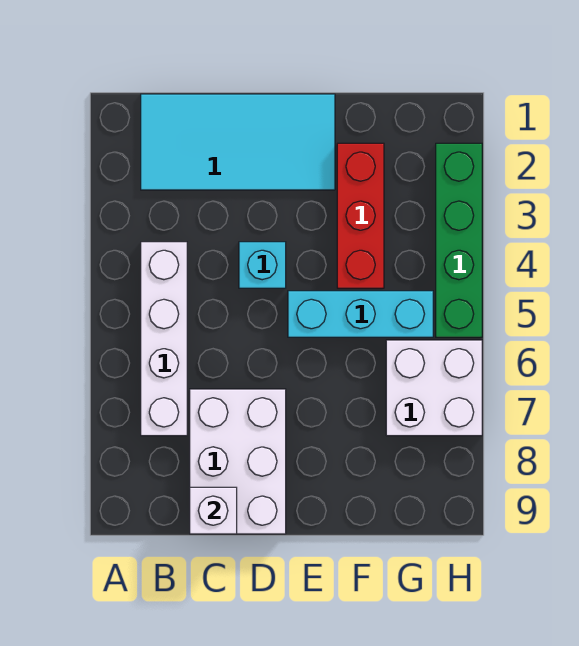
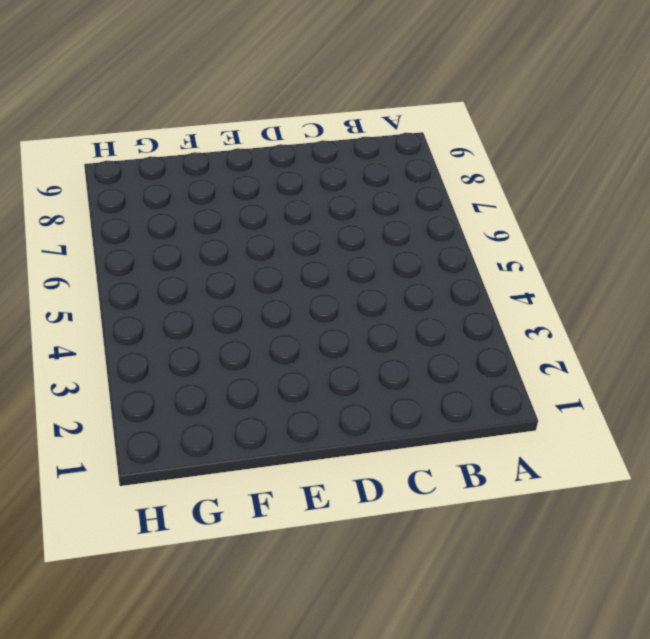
none -> cyan 2x4 tile [141,94,335,190]
none -> white 1x4 brick [141,242,187,436]

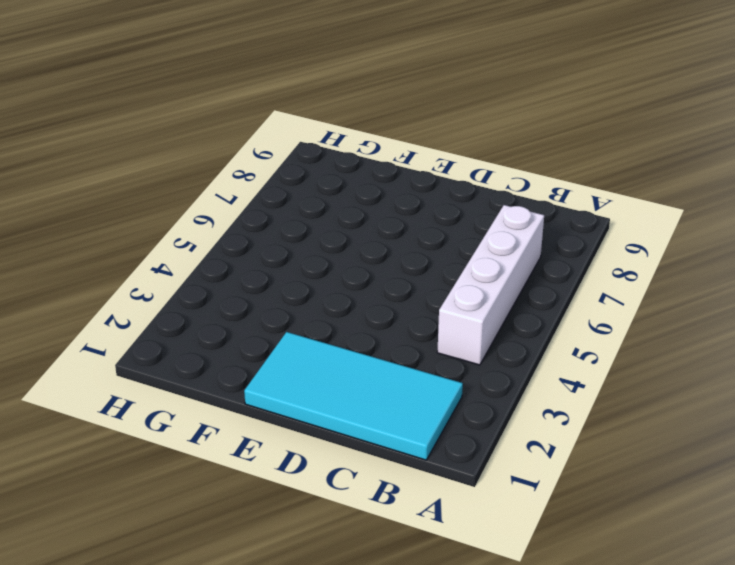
none -> white 2x3 brick [190,389,286,534]
none -> cyan 1x1 brick [239,242,286,288]

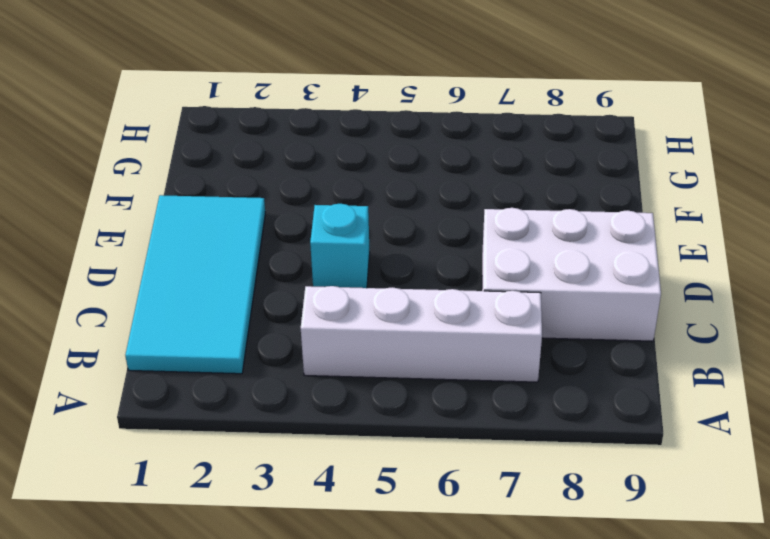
none -> cyan 1x3 brick [288,291,433,337]
none -> red 1x3 brick [337,143,384,288]

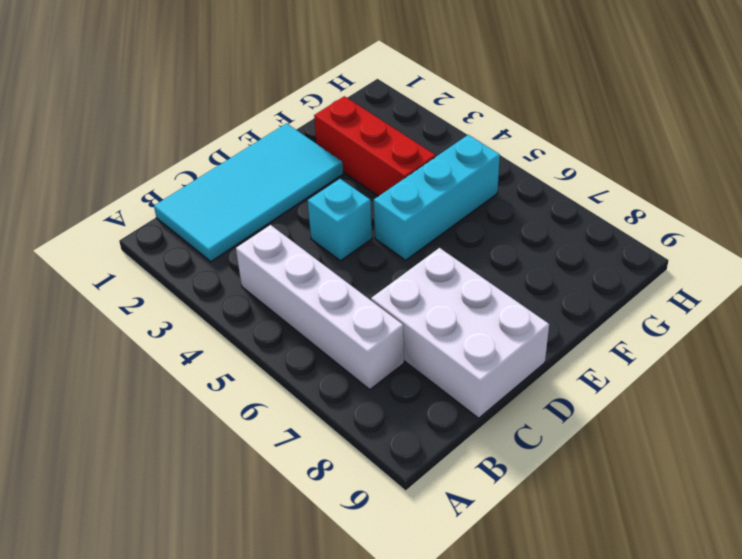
none -> white 2x2 brick [386,340,482,436]
none -> green 1x4 brick [436,143,482,337]

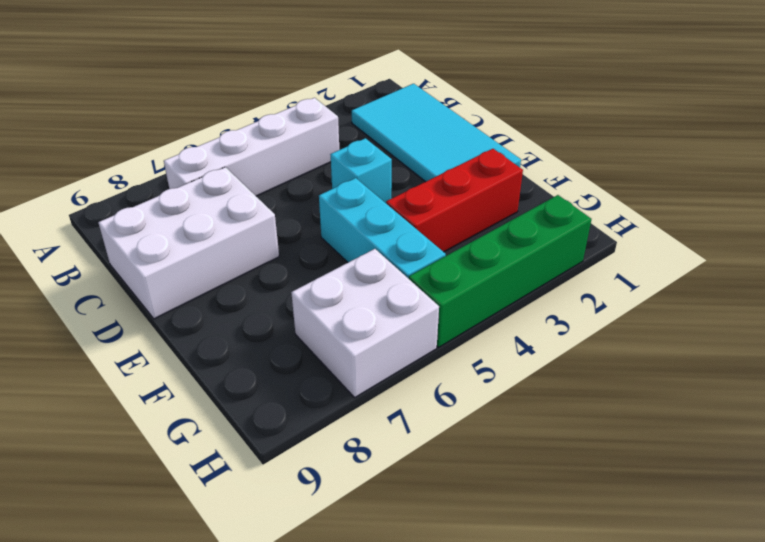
none -> white 1x1 brick [190,487,237,534]

